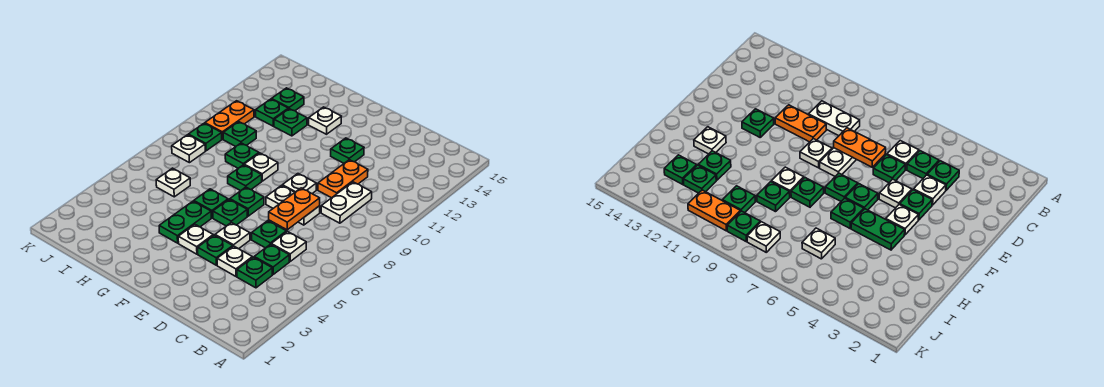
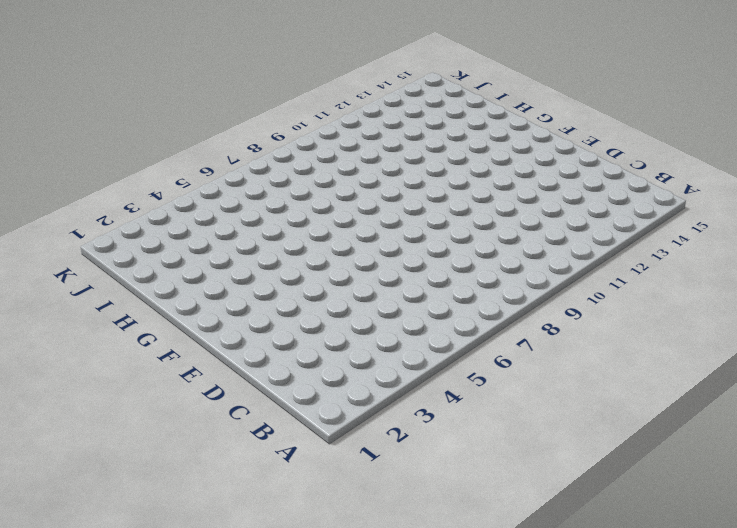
none -> green 1x1 plate [237,257,272,288]
none -> green 1x1 plate [254,244,289,274]
none -> white 1x1 plate [271,231,306,261]
none -> white 1x2 plate [321,182,372,223]

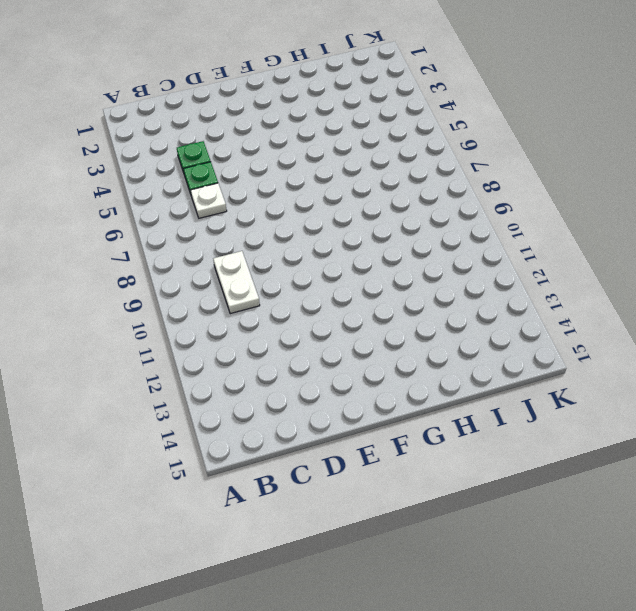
none -> white 1x1 plate [217,246,252,276]
none -> green 1x1 plate [252,221,286,248]
none -> white 1x2 plate [266,185,320,225]
none -> orange 1x2 plate [318,160,368,198]

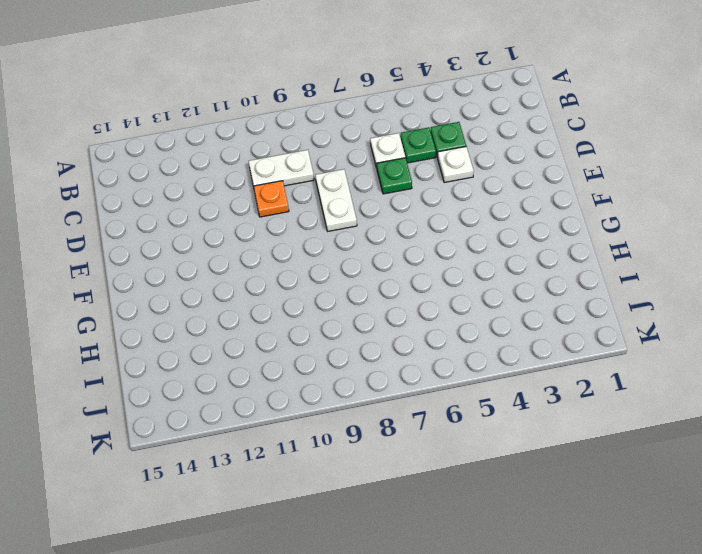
orange 1x1 plate [254,181,289,217] -> orange 1x2 plate [318,160,368,198]
none -> green 1x1 plate [198,235,233,265]
none -> white 1x1 plate [215,222,250,249]
none -> white 1x1 plate [282,174,316,193]
none -> green 1x1 plate [331,138,364,163]

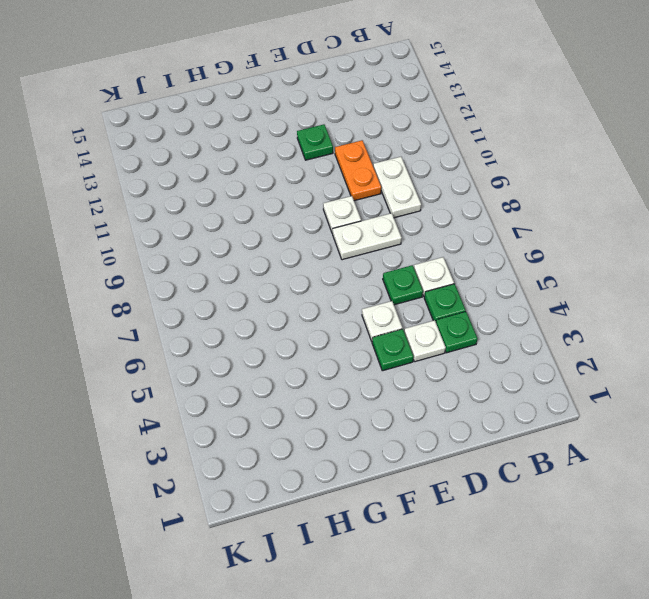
none -> white 1x1 plate [178,224,213,254]
none -> green 1x1 plate [213,200,247,226]
none -> green 1x1 plate [230,187,264,216]
none -> green 1x2 plate [159,201,211,243]

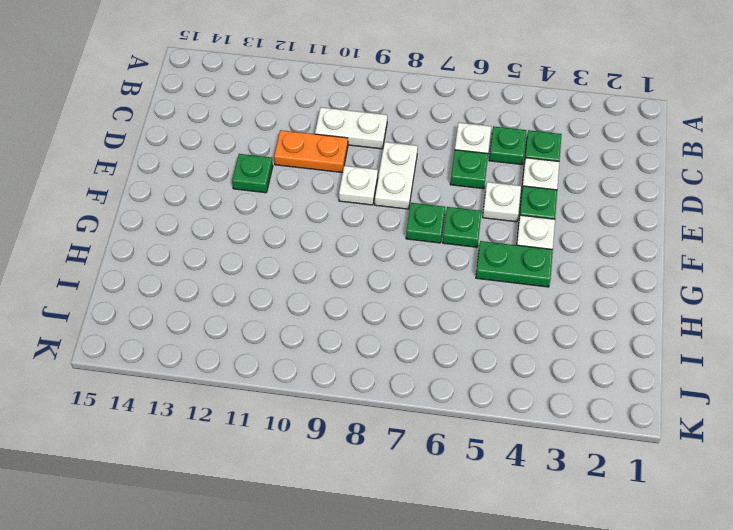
none -> green 1x1 plate [194,189,228,218]
none -> green 1x1 plate [228,165,262,191]
none -> white 1x1 plate [244,153,278,181]
none -> white 1x1 plate [309,107,341,134]

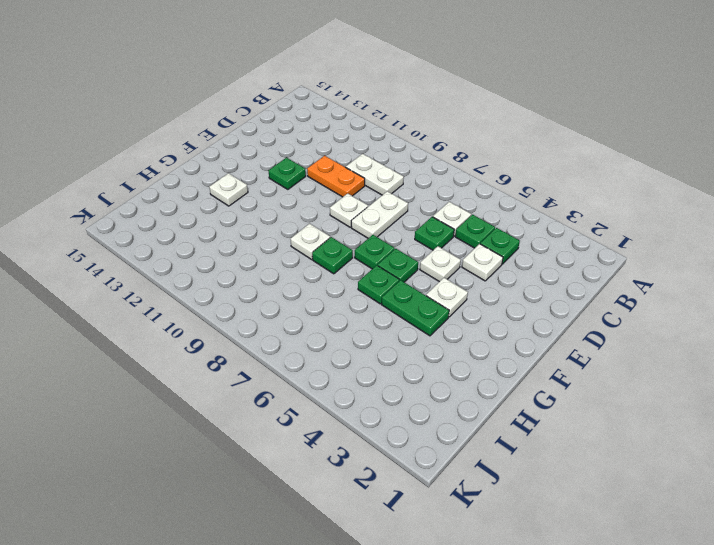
none -> green 1x1 plate [198,235,233,265]
none -> green 1x1 plate [225,143,259,168]
none -> green 1x1 plate [274,109,307,136]
none -> white 1x1 plate [156,168,190,197]

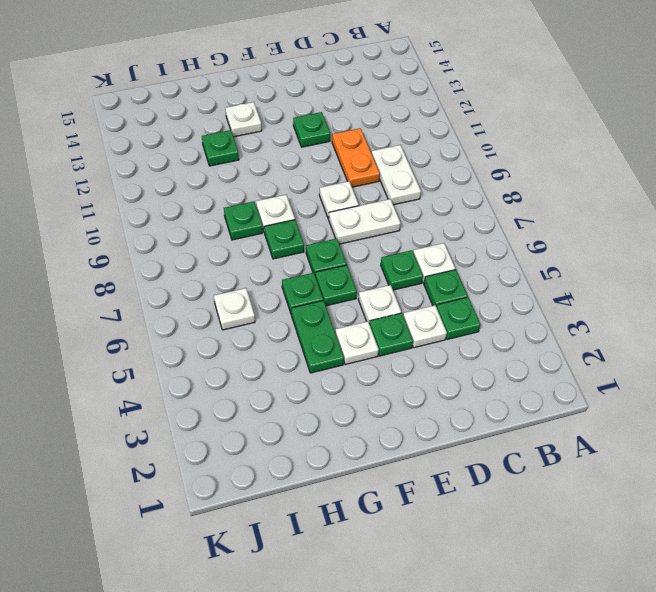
none -> green 1x1 plate [223,122,256,146]
none -> green 1x1 plate [256,99,288,126]
none -> green 1x1 plate [272,88,304,111]
none -> white 1x1 plate [172,135,205,163]

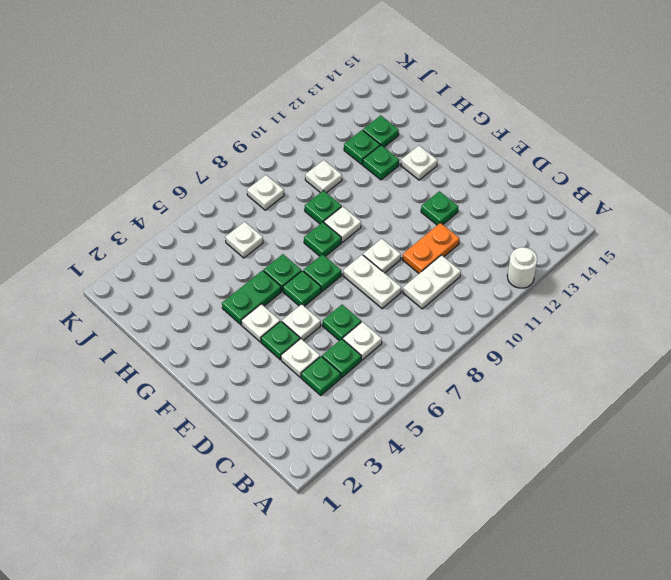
white 1x1 round brick [507,247,537,288] -> none
white 1x1 plate [305,160,342,193] -> green 1x1 plate [223,122,256,146]
none -> green 1x1 plate [188,123,222,151]
none -> orange 1x2 plate [205,101,254,139]
none -> orange 1x2 plate [269,188,320,230]

